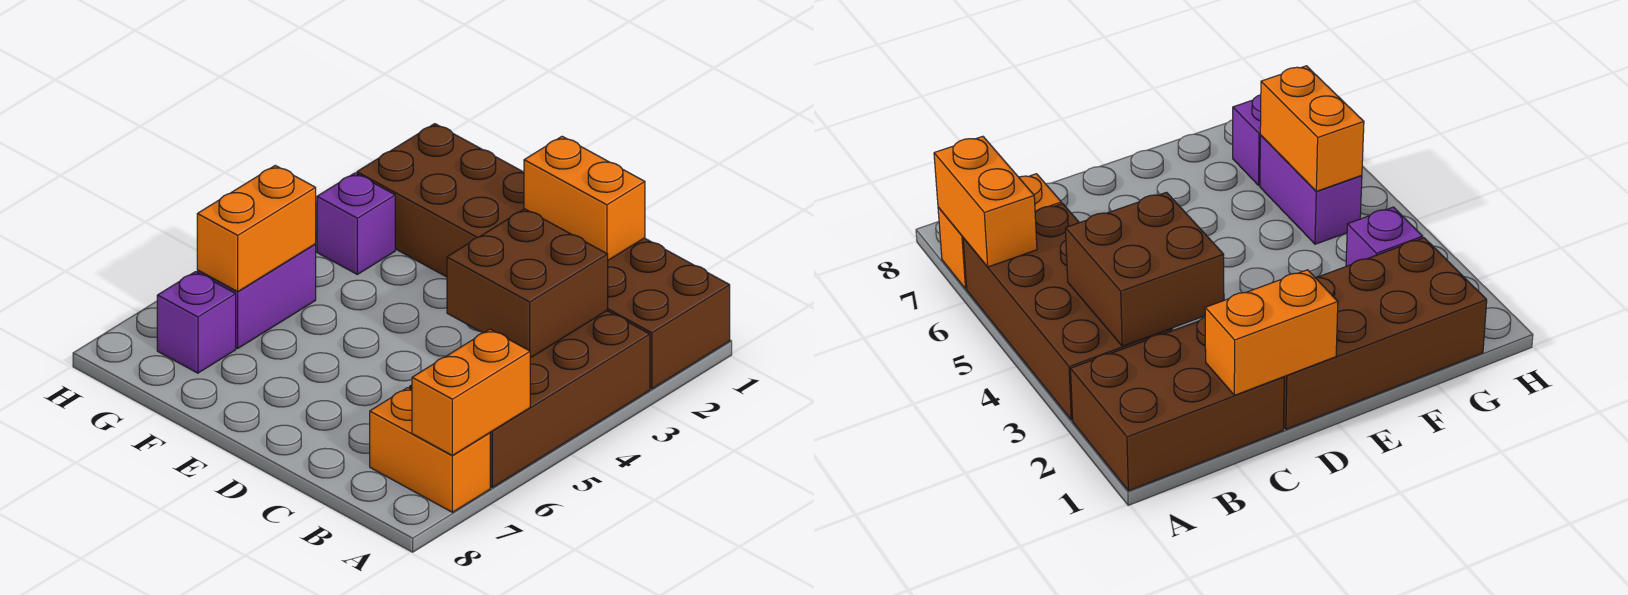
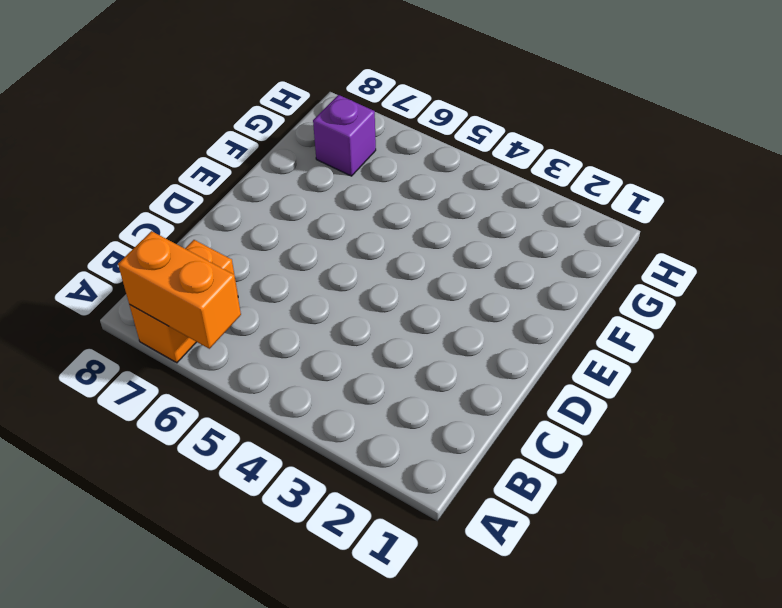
none -> brown 2x3 brick [607,238,730,389]
none -> brown 2x4 brick [410,311,650,488]

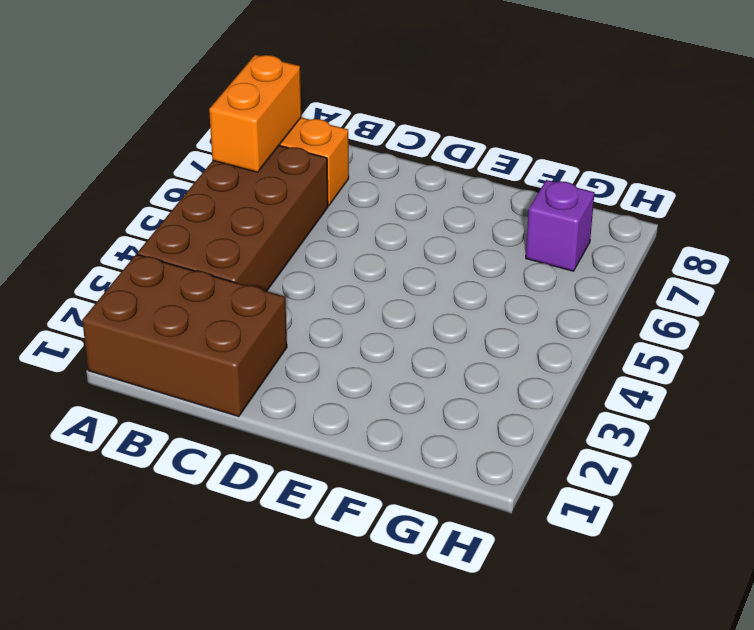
none -> brown 2x4 brick [357,124,524,277]
none -> purple 1x1 brick [317,173,395,274]

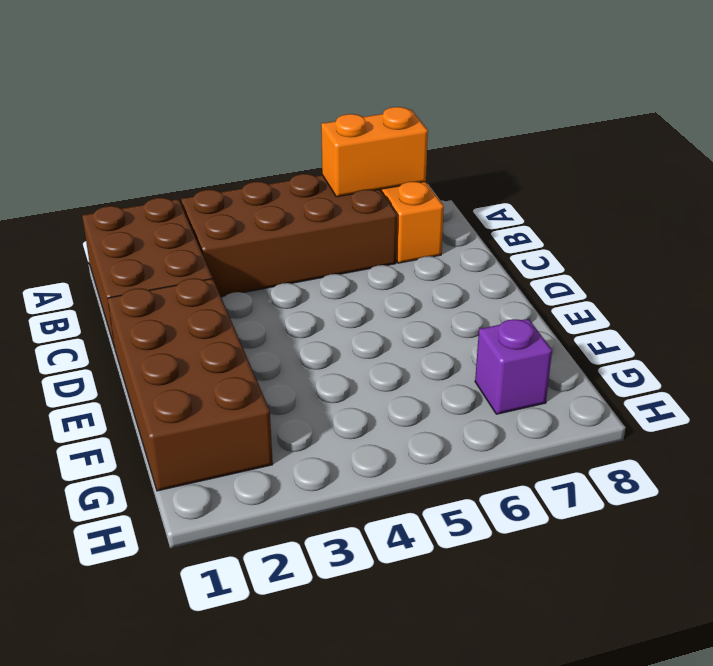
none -> purple 1x1 brick [317,173,395,274]
none -> purple 1x2 brick [197,244,316,348]

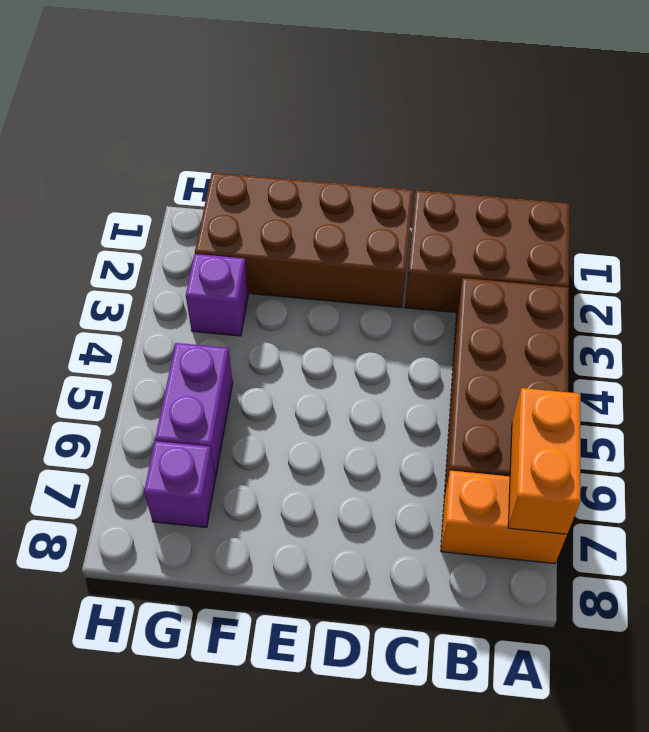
none -> brown 2x2 brick [447,209,608,358]
none -> orange 1x2 brick [524,136,645,260]

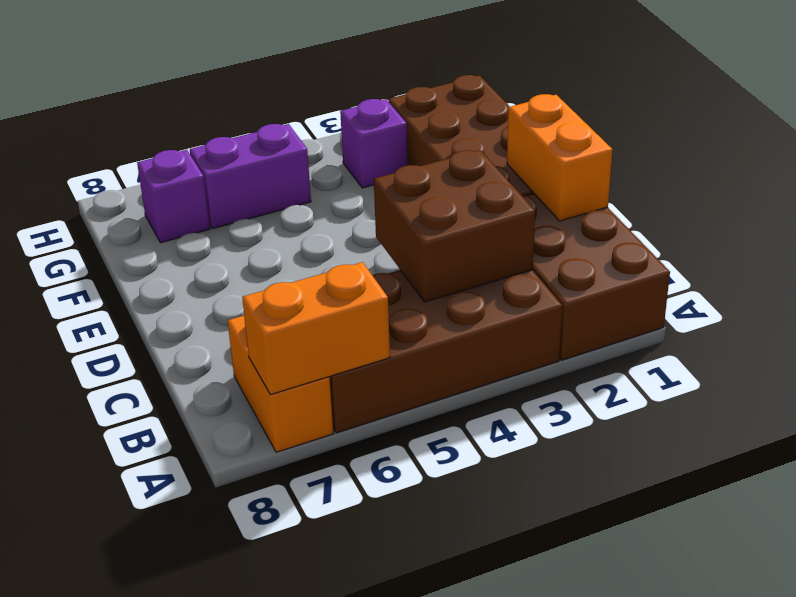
none -> orange 1x2 brick [197,165,316,292]

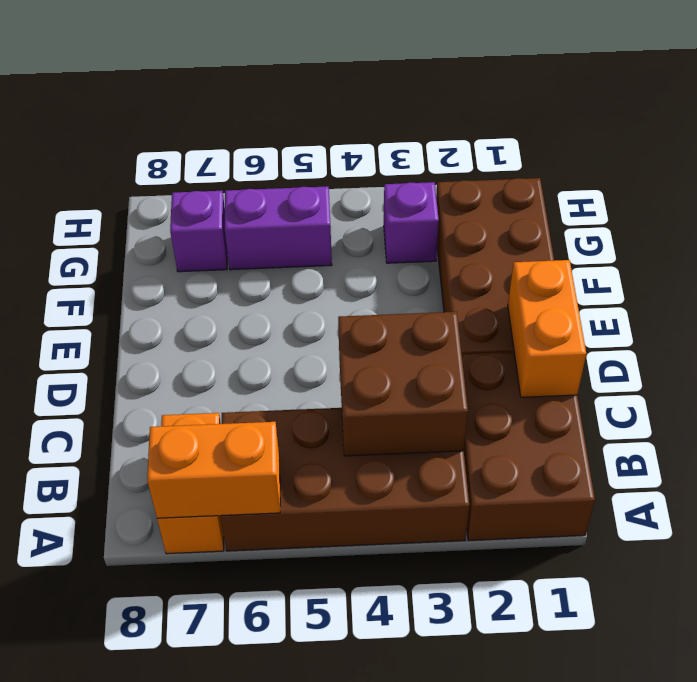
none -> orange 1x2 brick [197,165,316,292]

